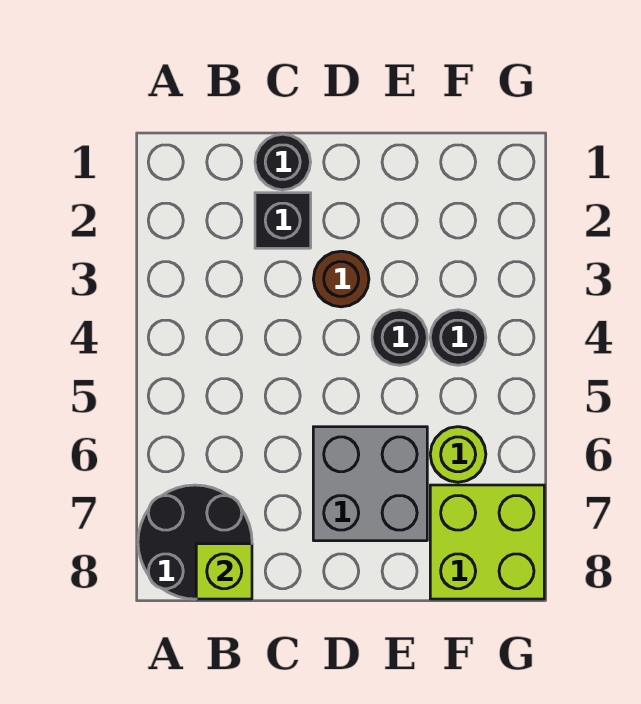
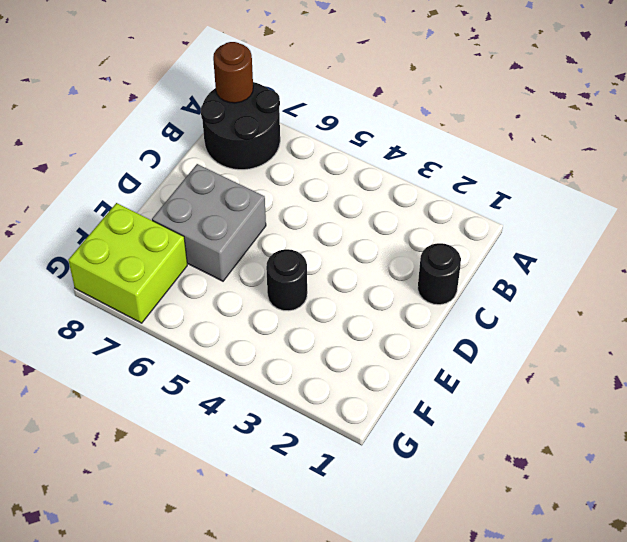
brown 1x1 round brick [213,42,253,103] -> brown 1x1 round brick moved to [313,251,369,307]
none -> black 1x1 brick [255,193,311,248]
none -> black 1x1 round brick [430,310,486,365]

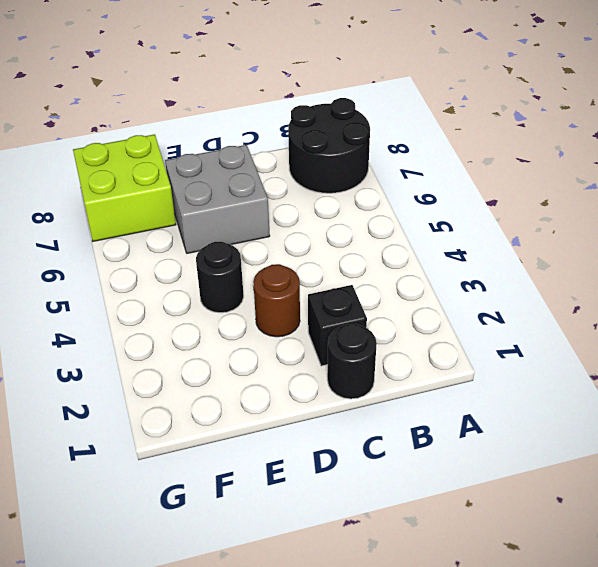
none -> black 1x1 round brick [430,310,486,365]
none -> lime 1x1 round brick [430,427,486,482]

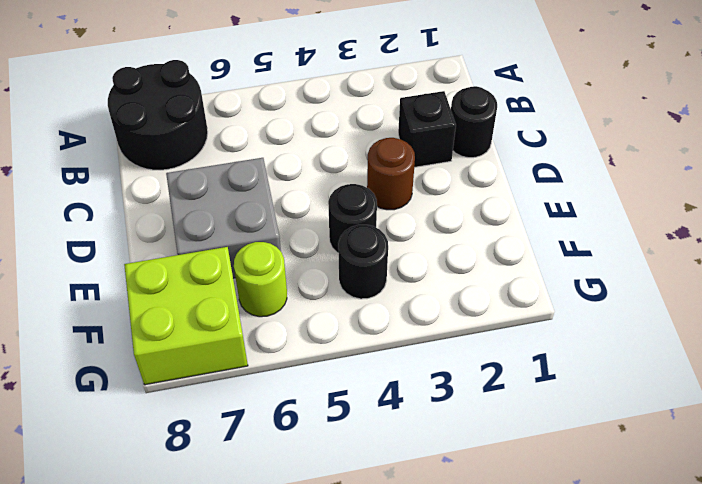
none -> lime 1x1 brick [196,544,252,599]

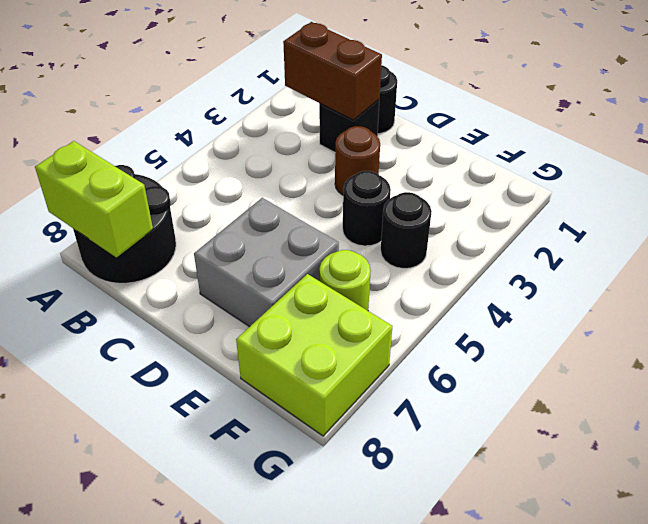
lime 1x2 brick [35,141,153,257] -> lime 1x1 brick [196,544,252,599]
brown 1x2 brick [283,22,382,120] -> none

